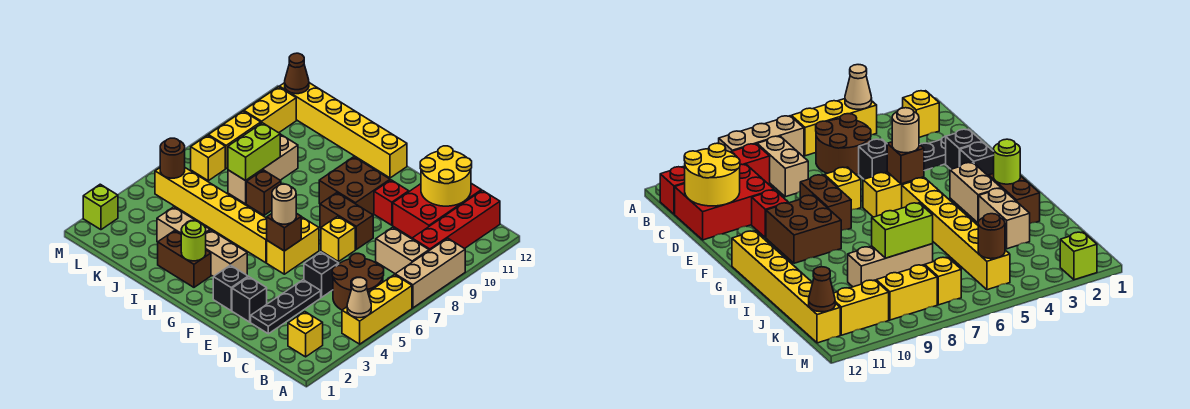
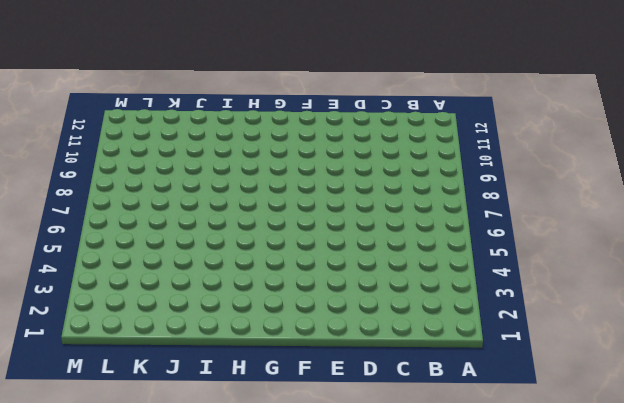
none -> yellow 1x3 brick [342,275,412,344]
none -> tan 1x3 brick [395,238,465,308]
none -> yellow 1x1 brick [288,312,323,357]
none -> brown 2x2 round brick [332,254,384,310]

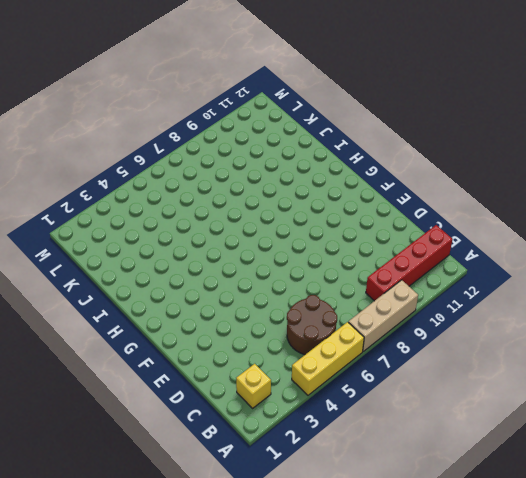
none -> tan 1x2 brick [376,227,429,274]
none -> red 2x3 brick [393,183,481,238]
none -> black 1x3 plate [251,280,321,334]
none -> black 1x1 brick [304,252,339,297]

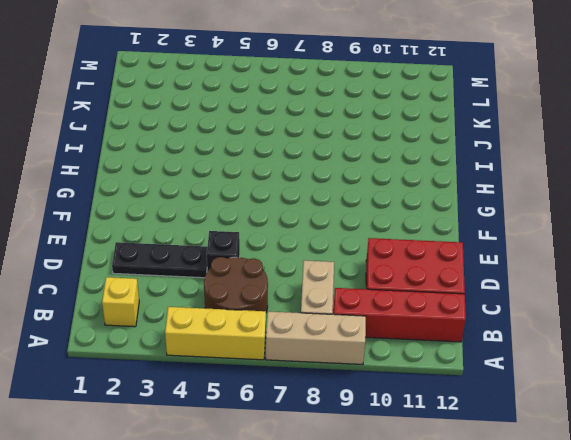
none -> black 1x1 brick [232,277,267,322]
none -> yellow 1x1 brick [321,216,355,262]
none -> brown 1x2 brick [320,193,373,249]
none -> red 1x1 brick [374,180,409,225]

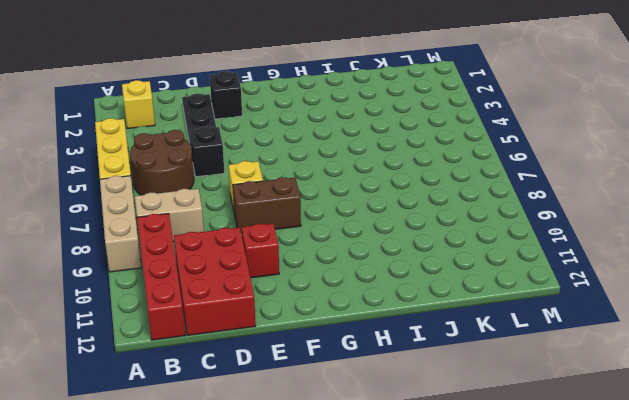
none -> black 1x1 brick [213,265,248,310]
none -> yellow 1x2 brick [267,217,319,274]
none -> brown 2x2 brick [319,157,390,214]
none -> tan 1x2 brick [206,230,247,277]

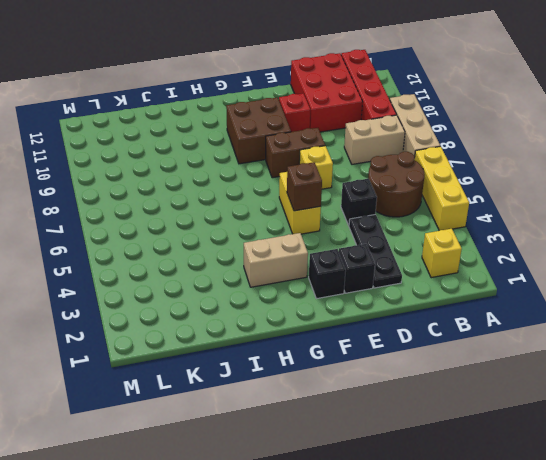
none -> yellow 1x6 brick [155,168,267,263]
none -> yellow 1x6 brick [279,83,407,178]
none -> brown 1x2 brick [158,231,211,287]
none -> tan 1x2 brick [157,207,210,242]

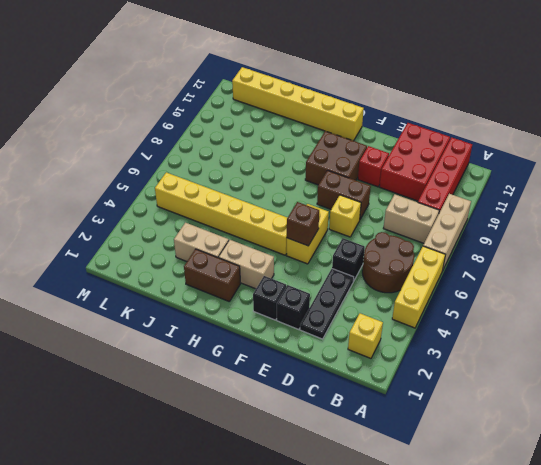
none -> brown 1x1 brick [246,170,281,215]
none -> tan 1x3 brick [228,134,298,204]
none -> yellow 1x1 brick [191,135,225,181]
none -> yellow 1x2 brick [208,111,261,169]

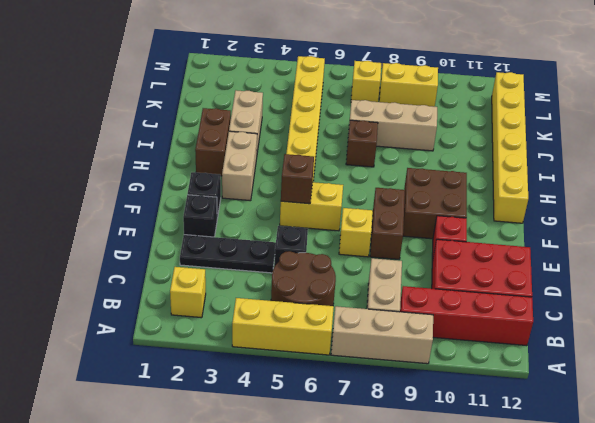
none -> yellow 1x2 brick [244,87,296,133]
none -> lime 1x1 brick [83,184,118,230]
none -> tan 1x1 cone [347,278,371,318]
none -> yellow 2x2 round brick [420,146,472,206]

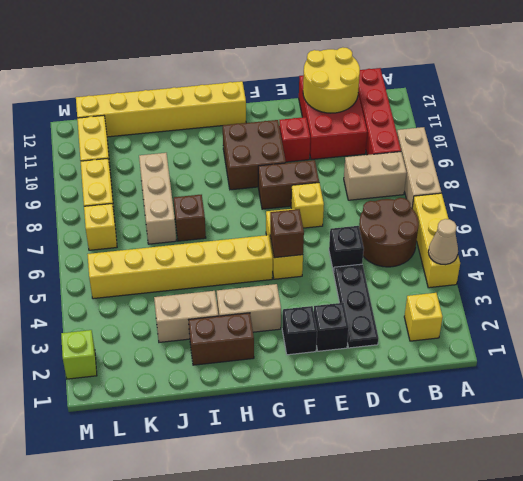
none -> lime 1x1 round brick [181,221,206,261]
none -> lime 1x2 brick [228,123,280,181]
none -> brown 1x1 round brick [160,138,185,178]
none -> brown 1x1 cone [285,53,309,94]

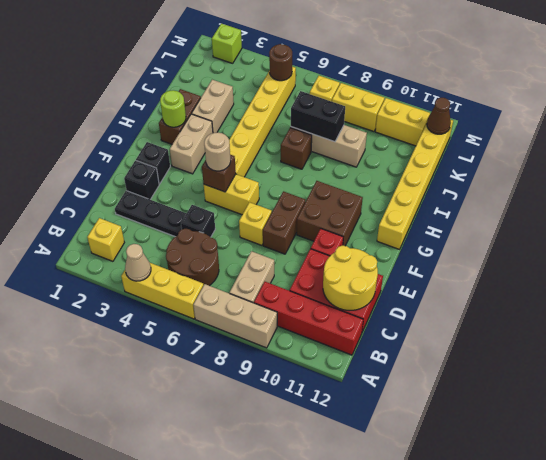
black 1x2 brick [291,91,345,142] -> lime 1x2 brick [228,123,280,181]

